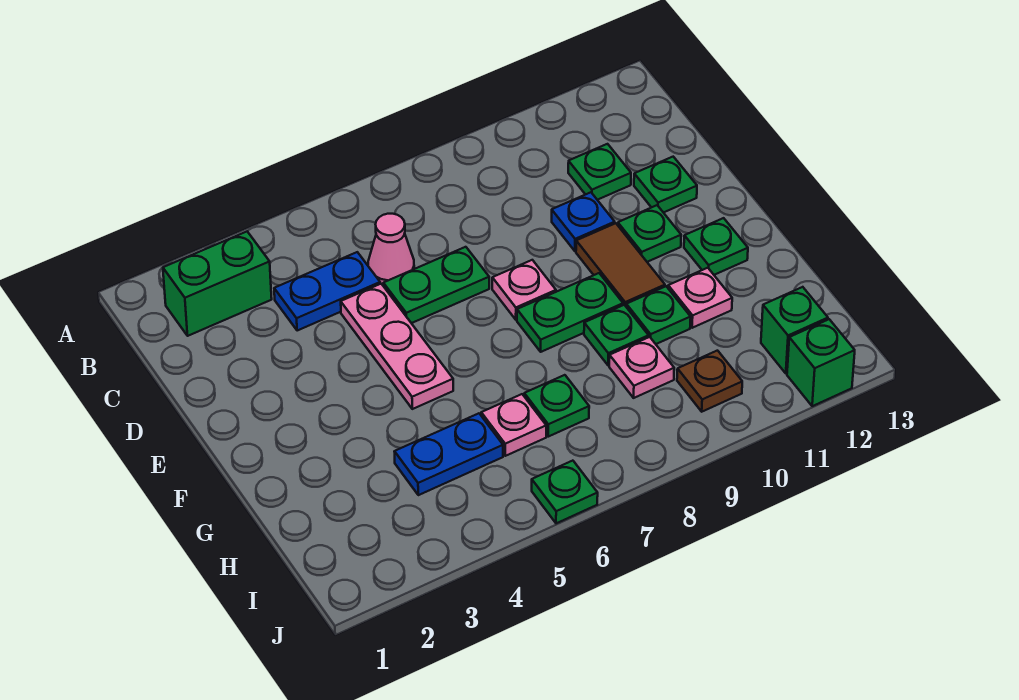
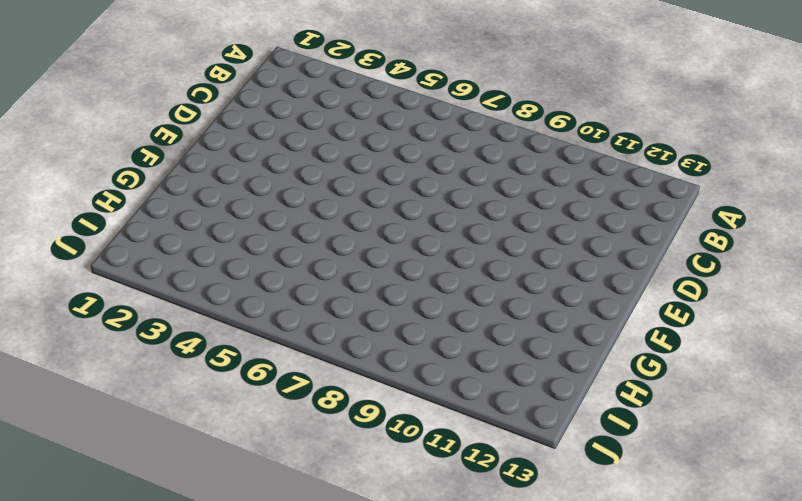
none -> green 1x2 brick [163,231,272,336]
none -> blue 1x2 plate [274,252,380,331]
none -> pink 1x1 cone [368,214,414,285]

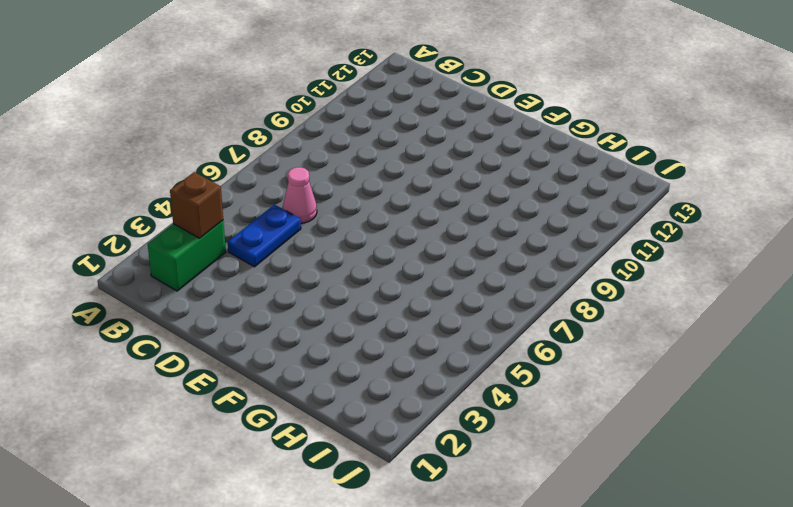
brown 1x1 brick [170,172,223,238] -> none
none -> green 1x1 plate [568,144,631,200]
none -> pink 1x3 plate [341,284,453,409]
none -> green 1x2 plate [383,247,489,323]

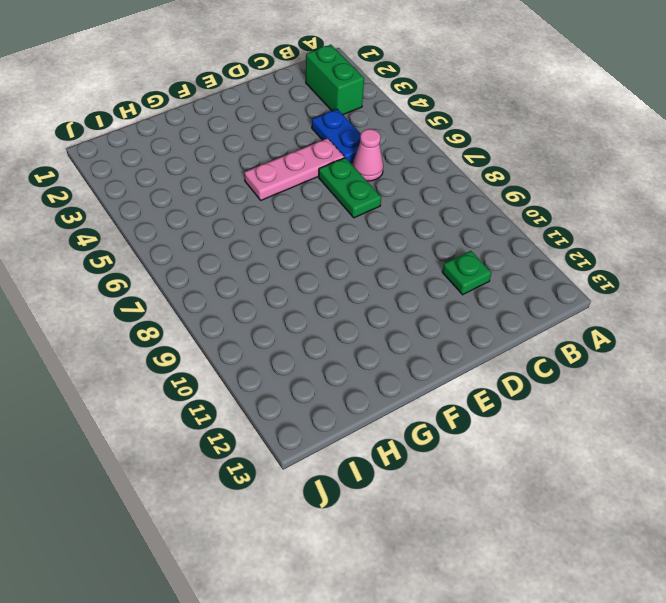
none -> blue 1x1 plate [552,192,615,251]
none -> green 1x1 plate [634,157,697,213]
none -> pink 1x1 plate [492,260,556,320]

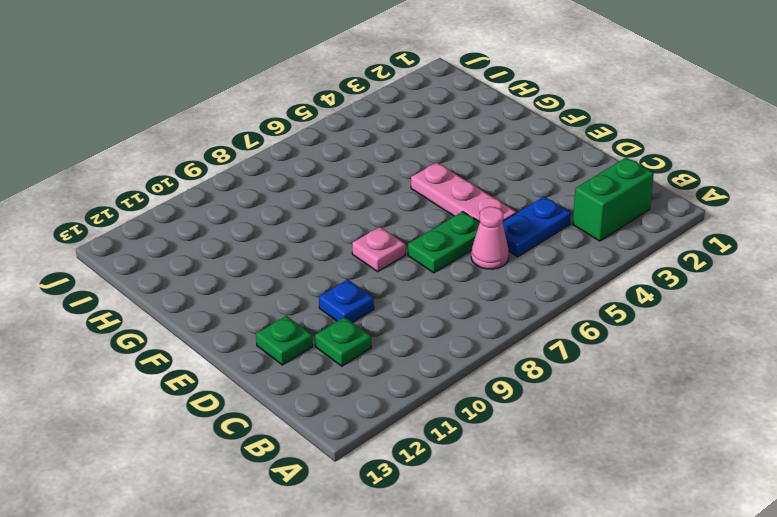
none -> brown 1x2 tile [576,223,665,306]
none -> green 1x1 plate [618,205,681,262]
none -> green 1x2 plate [517,273,623,352]

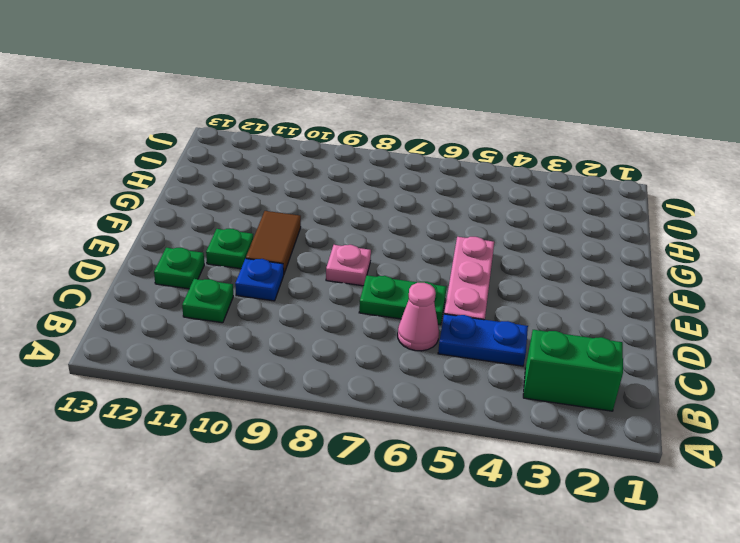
none -> green 1x2 plate [517,273,623,352]
none -> green 1x1 plate [684,218,748,275]
none -> green 1x1 plate [584,305,649,365]

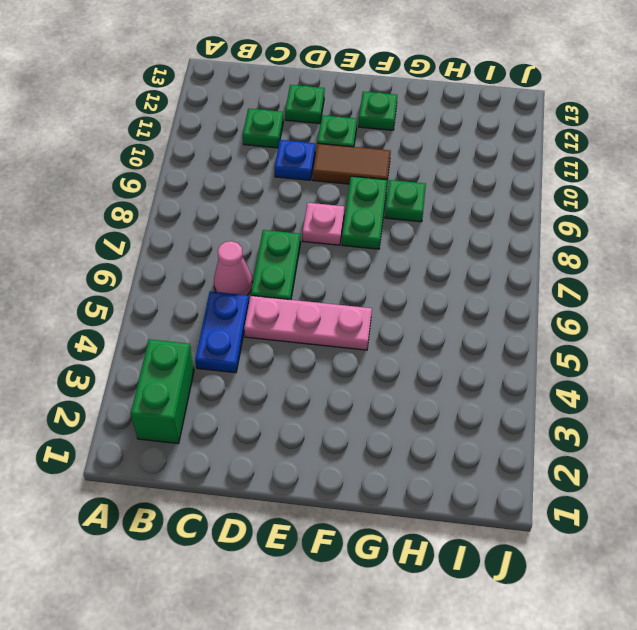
none -> green 1x1 plate [626,286,691,344]
none -> pink 1x1 plate [668,268,732,328]
none -> blue 1x2 plate [394,413,503,495]

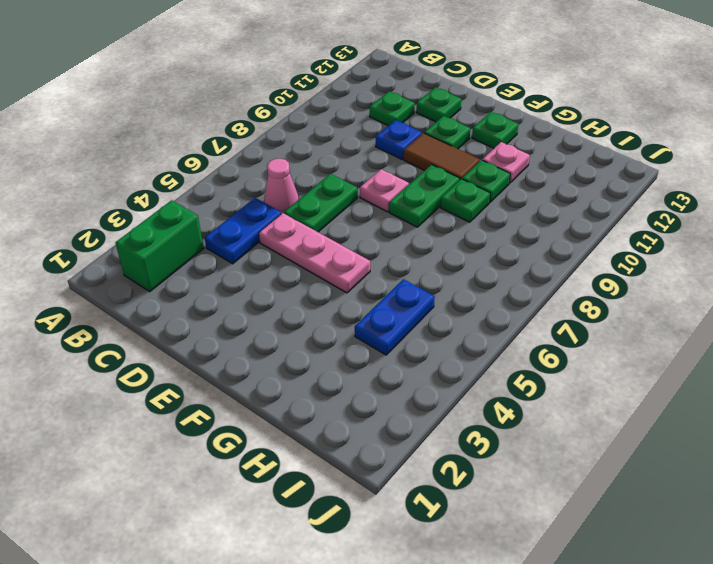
none -> pink 1x1 plate [481,394,546,456]
none -> green 1x1 plate [524,375,589,437]
none -> pink 1x1 plate [609,337,674,398]

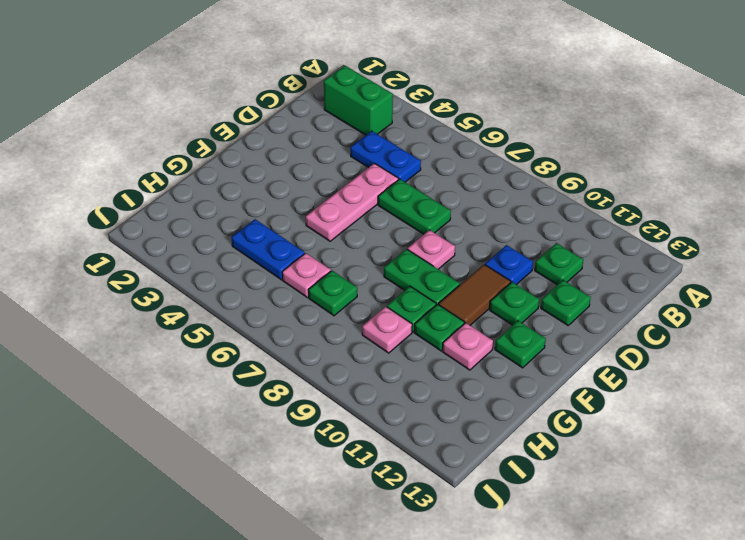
none -> pink 1x1 cone [368,214,414,285]
none -> brown 1x1 plate [677,351,742,412]
none -> green 1x1 brick [761,287,828,373]

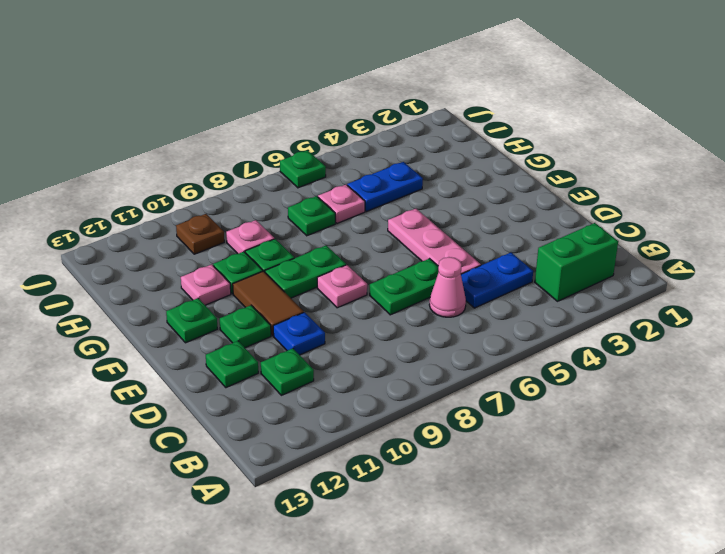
none -> green 1x1 brick [761,287,828,373]
none -> green 1x1 brick [787,319,855,406]

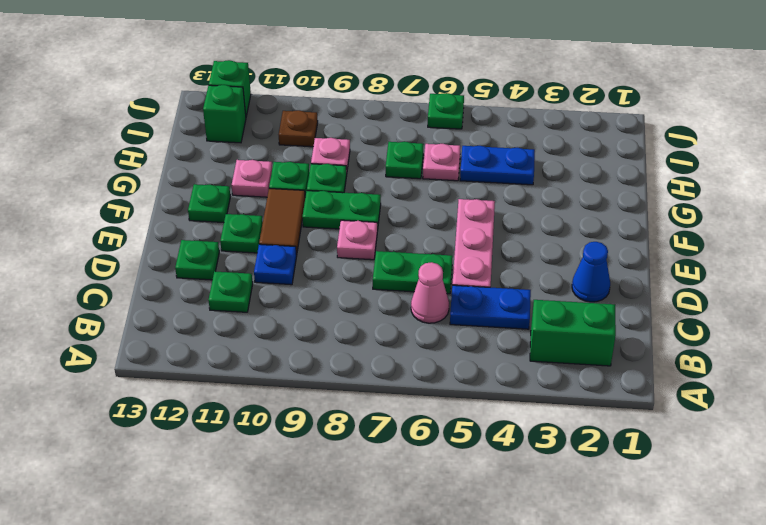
blue 1x1 cone [572,242,610,302] -> none

